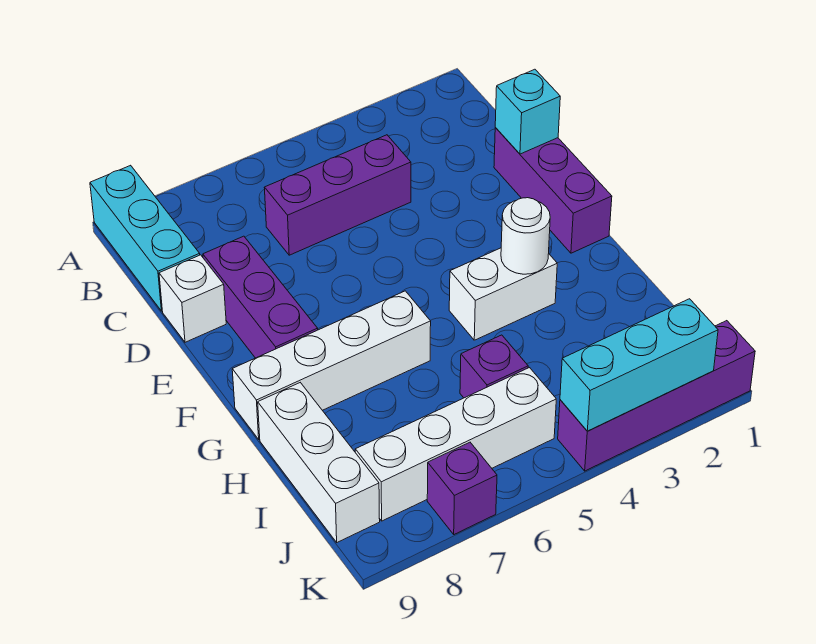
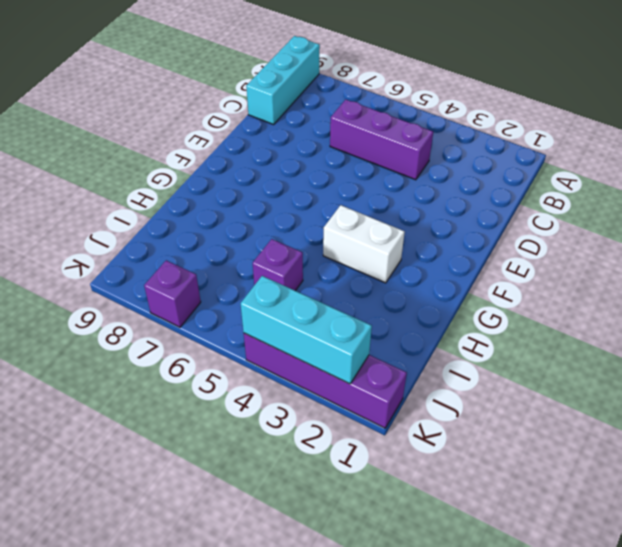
none -> purple 1x3 brick [494,128,612,253]
none -> purple 1x3 brick [203,236,318,358]
none -> white 1x1 brick [159,255,226,342]

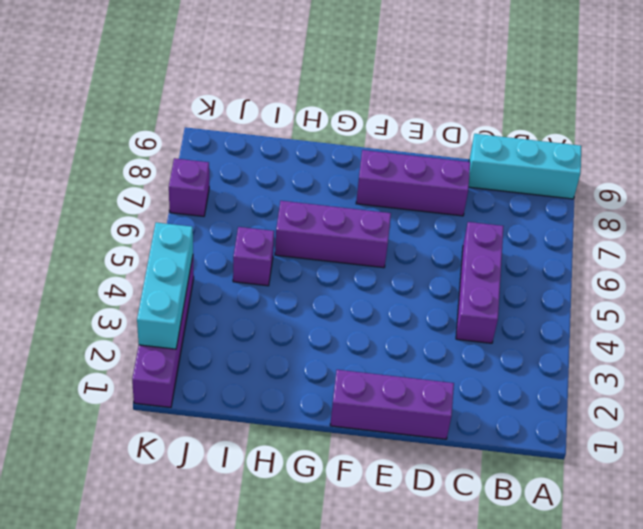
purple 1x3 brick [275,201,391,268] -> white 1x4 brick [232,291,431,439]
none -> white 1x1 brick [159,255,226,342]
none -> white 1x2 brick [449,248,557,340]
none -> white 1x3 brick [258,383,380,542]

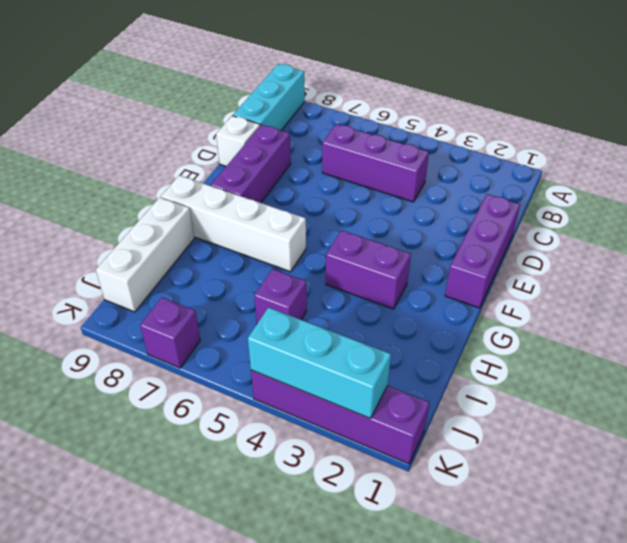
purple 1x2 brick [326,231,411,309] -> white 1x2 brick [449,248,557,340]
none -> white 1x4 brick [355,368,556,521]
none -> cyan 1x1 brick [495,69,560,154]
none -> white 1x1 round brick [501,198,550,274]

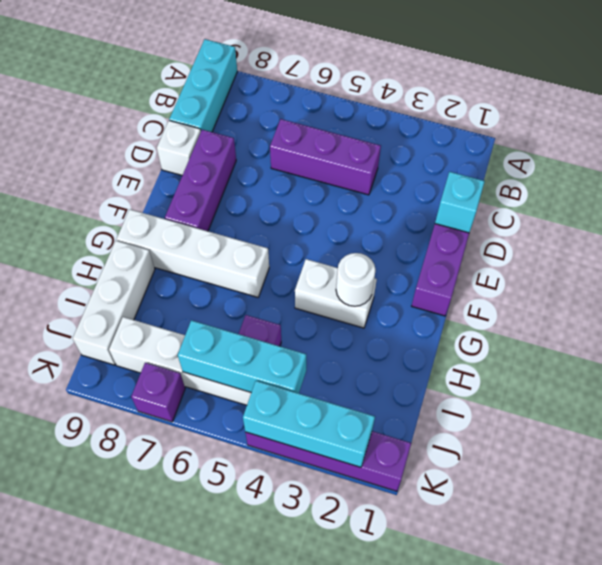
cyan 1x3 brick [178,320,306,393] -> none

